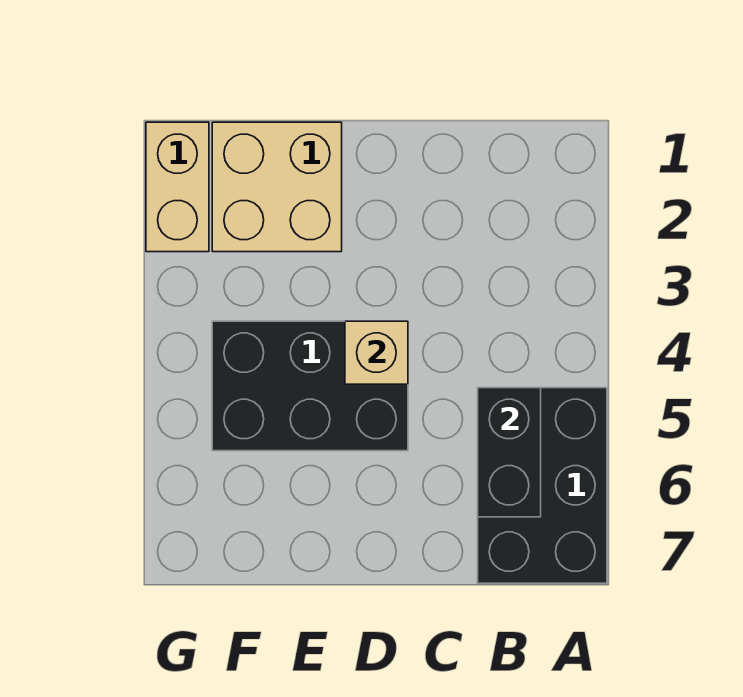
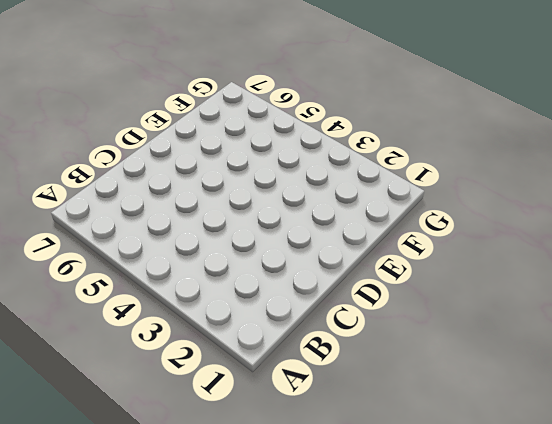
none -> black 2x3 brick [478,388,607,583]
none -> black 2x3 brick [212,321,408,451]

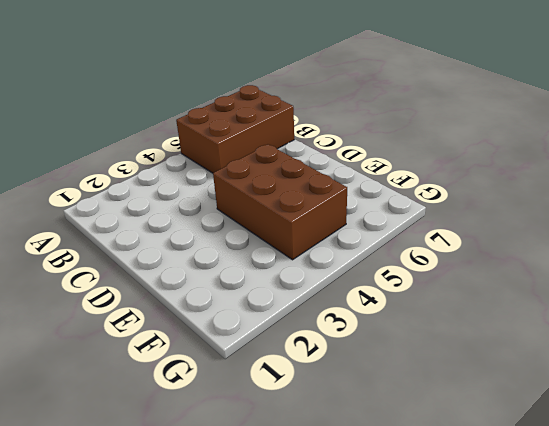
brown 2x3 brick [176,85,294,173] -> black 2x3 brick [478,388,607,583]
brown 2x3 brick [213,144,347,260] -> black 2x3 brick [212,321,408,451]
none -> tan 2x2 brick [212,122,342,252]
none -> tan 1x2 brick [146,122,209,252]

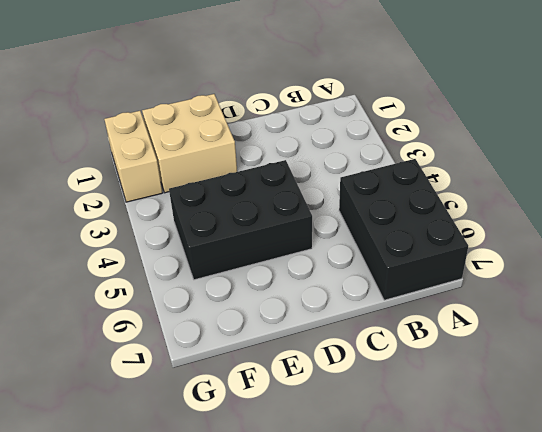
none -> black 1x2 brick [478,388,541,517]
none -> tan 1x1 brick [345,321,408,384]

